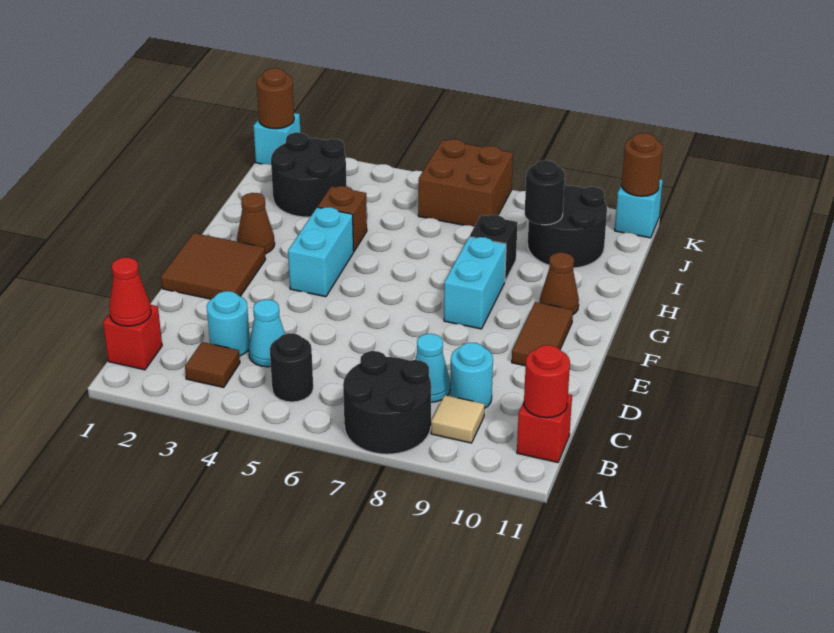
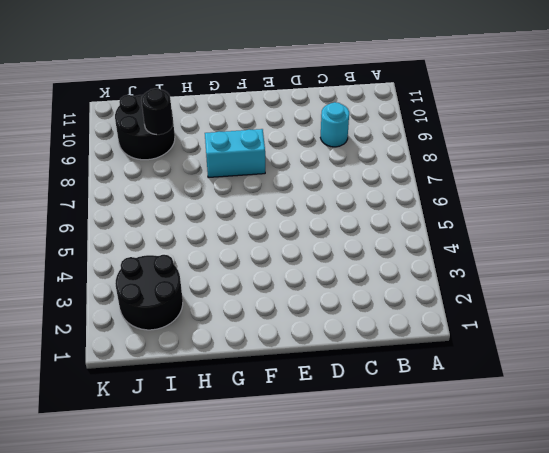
none -> black 2x2 round brick [343,351,431,454]
none -> red 1x1 brick [103,305,162,370]
none -> brown 1x1 tile [185,342,240,387]

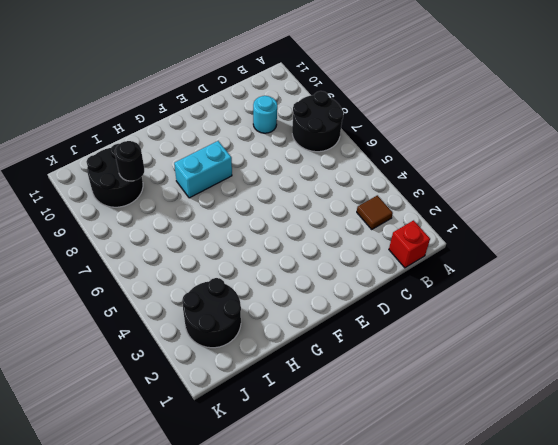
none -> black 1x1 round brick [270,333,313,402]
none -> tan 1x1 tile [431,395,485,443]
none -> red 1x1 brick [517,394,572,462]

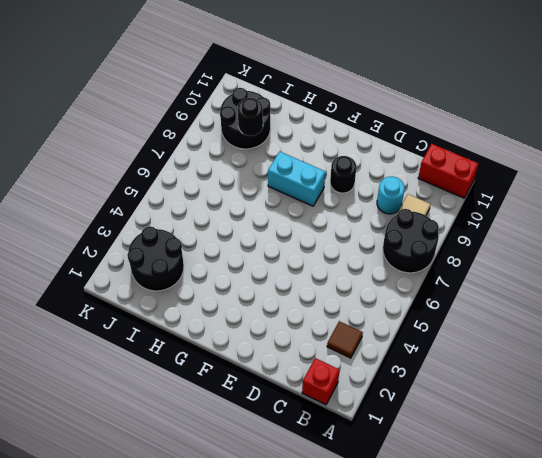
red 1x2 brick [418,144,478,198] -> red 1x1 brick [517,394,572,462]
black 1x1 round brick [330,156,356,193] -> black 1x1 round brick moved to [270,333,313,402]
none -> cyan 1x1 round brick [207,291,250,356]
none -> cyan 1x1 cone [249,300,285,367]
none -> cyan 1x1 cone [415,334,450,402]

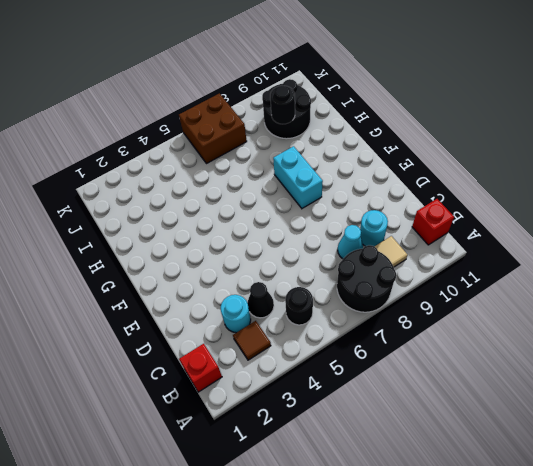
black 1x1 cone [248,282,274,318] -> cyan 1x1 cone [249,300,285,367]
none -> brown 2x2 tile [161,233,265,299]
none -> brown 1x2 tile [512,302,573,366]
none -> cyan 1x2 brick [288,207,354,297]

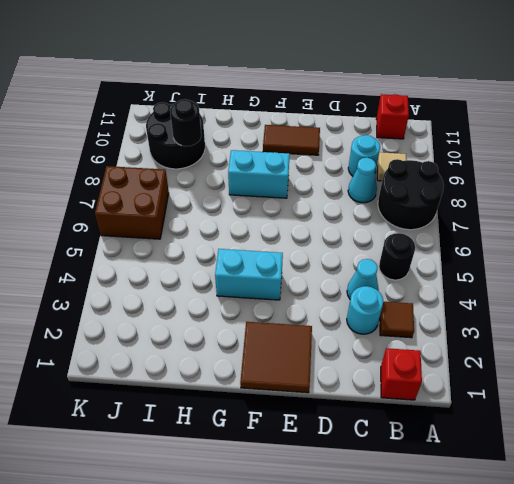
none -> brown 1x1 cone [237,193,275,254]
none -> brown 1x1 cone [540,253,579,314]
none -> brown 1x1 brick [318,186,367,251]

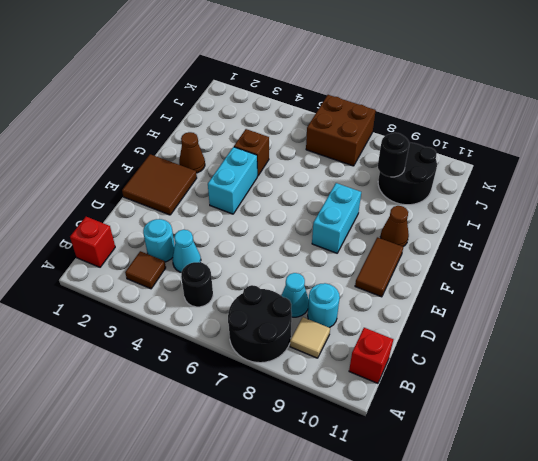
none -> black 1x1 brick [470,215,518,281]
none -> black 2x2 round brick [271,132,347,217]
none -> cyan 1x1 brick [254,113,301,165]

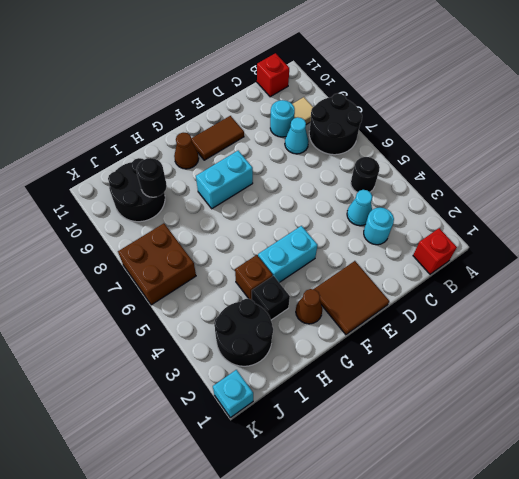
black 1x1 brick [252,276,290,320] -> black 1x1 brick moved to [470,215,518,281]
none -> brown 1x1 tile [185,342,240,387]
none -> cyan 1x1 brick [615,179,663,238]
none -> red 1x1 cone [109,257,151,326]

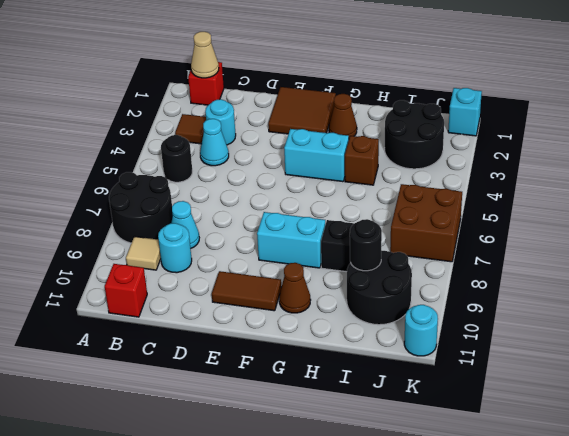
tan 1x1 cone [191,32,219,78] -> red 1x1 cone [109,257,151,326]
cyan 1x1 round brick [404,305,438,356] -> cyan 1x1 brick [615,179,663,238]
none -> red 1x1 round brick [524,345,570,418]
none -> brown 1x1 round brick [257,68,294,129]
none -> brown 1x1 round brick [622,133,663,196]

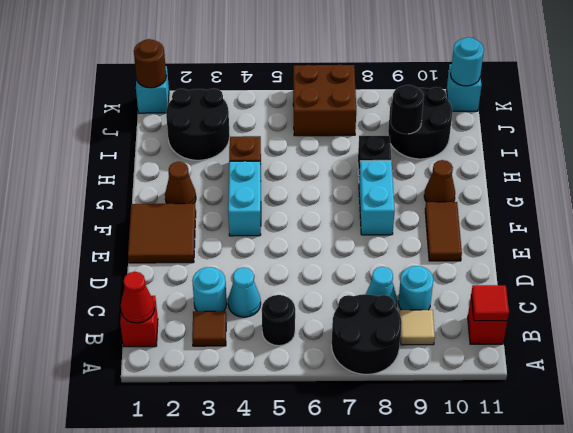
red 1x1 tile [471,285,509,321] -> red 1x1 round brick [524,345,570,418]
cyan 1x1 round brick [451,37,484,86] -> brown 1x1 round brick [622,133,663,196]

